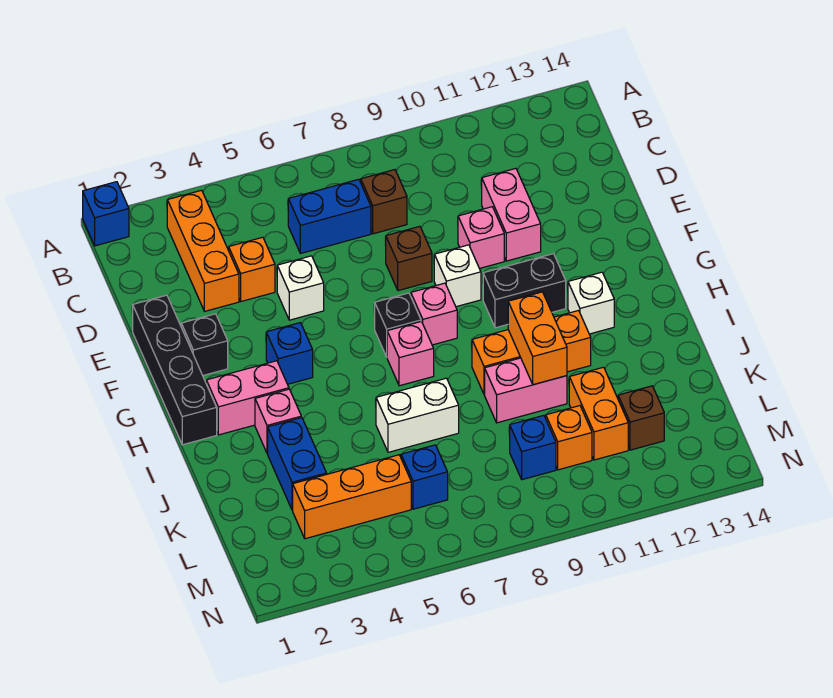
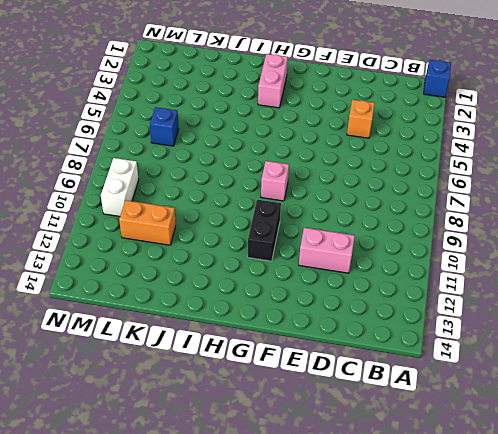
white 1x2 brick [101,158,139,216] -> white 1x2 brick moved to [376,378,459,452]
none -> orange 1x3 brick [167,190,239,311]
none -> blue 1x2 brick [288,179,371,254]
none -> brown 1x1 brick [361,170,407,234]
none -> black 1x4 brick [133,295,217,445]

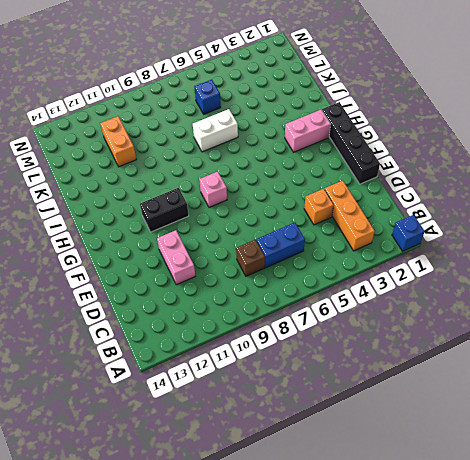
none -> white 1x1 brick [277,256,324,320]
none -> brown 1x1 brick [385,226,432,291]
none -> pink 1x1 brick [458,207,504,268]
none -> black 1x1 brick [181,314,228,375]

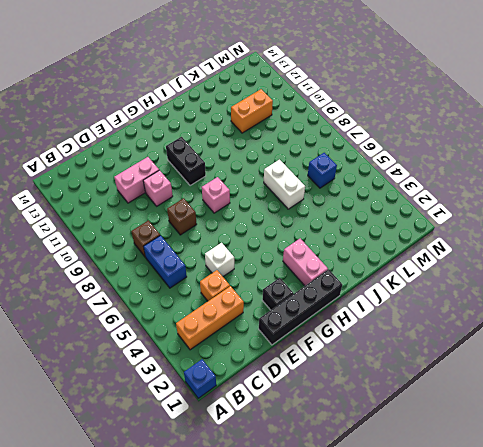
none -> white 1x1 brick [434,245,481,307]
none -> blue 1x1 brick [266,323,313,384]
none -> black 1x1 brick [375,293,421,357]
none -> pink 1x1 brick [387,321,434,386]

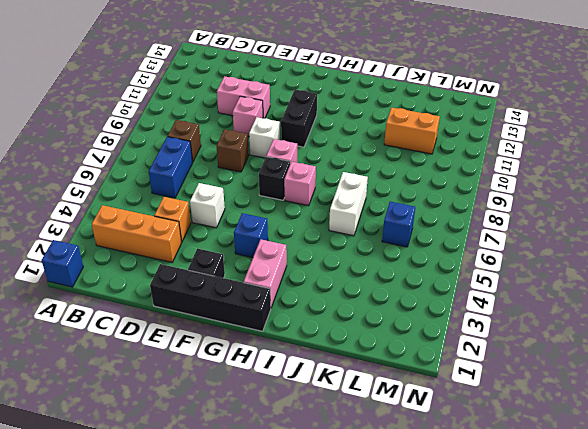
none -> white 1x1 brick [568,272,614,334]
none -> pink 1x1 brick [255,389,301,454]
none -> orange 1x3 brick [472,310,591,394]
none -> blue 1x2 brick [268,418,327,510]

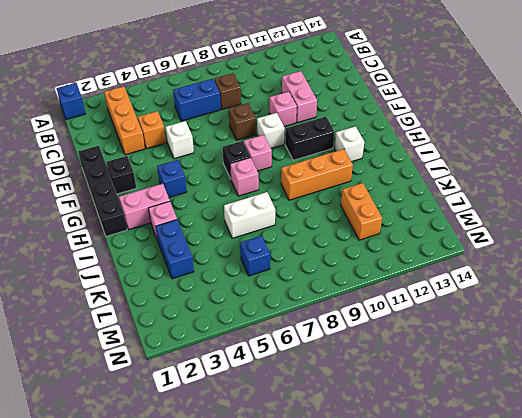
none -> pink 1x2 brick [485,358,567,423]
none -> orange 1x3 brick [293,455,411,539]
none -> blue 1x1 brick [510,415,556,480]
none -> orange 1x1 brick [546,406,592,470]

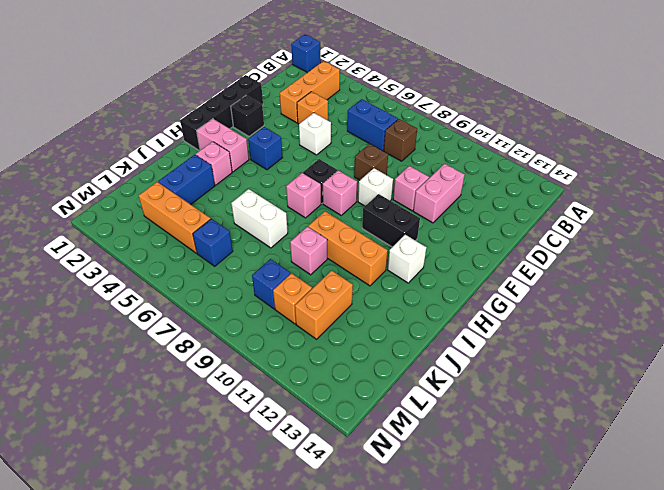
pink 1x1 brick [290,227,327,275] -> pink 1x2 brick [485,358,567,423]
none -> brown 1x1 brick [618,386,664,450]
none -> orange 1x2 brick [508,292,567,385]

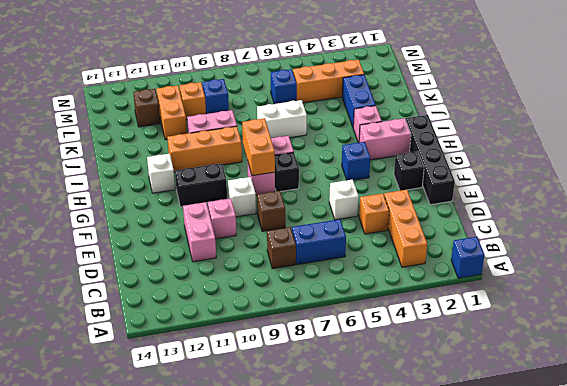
orange 1x2 brick [242,118,275,176] -> orange 1x2 brick moved to [508,292,567,385]

